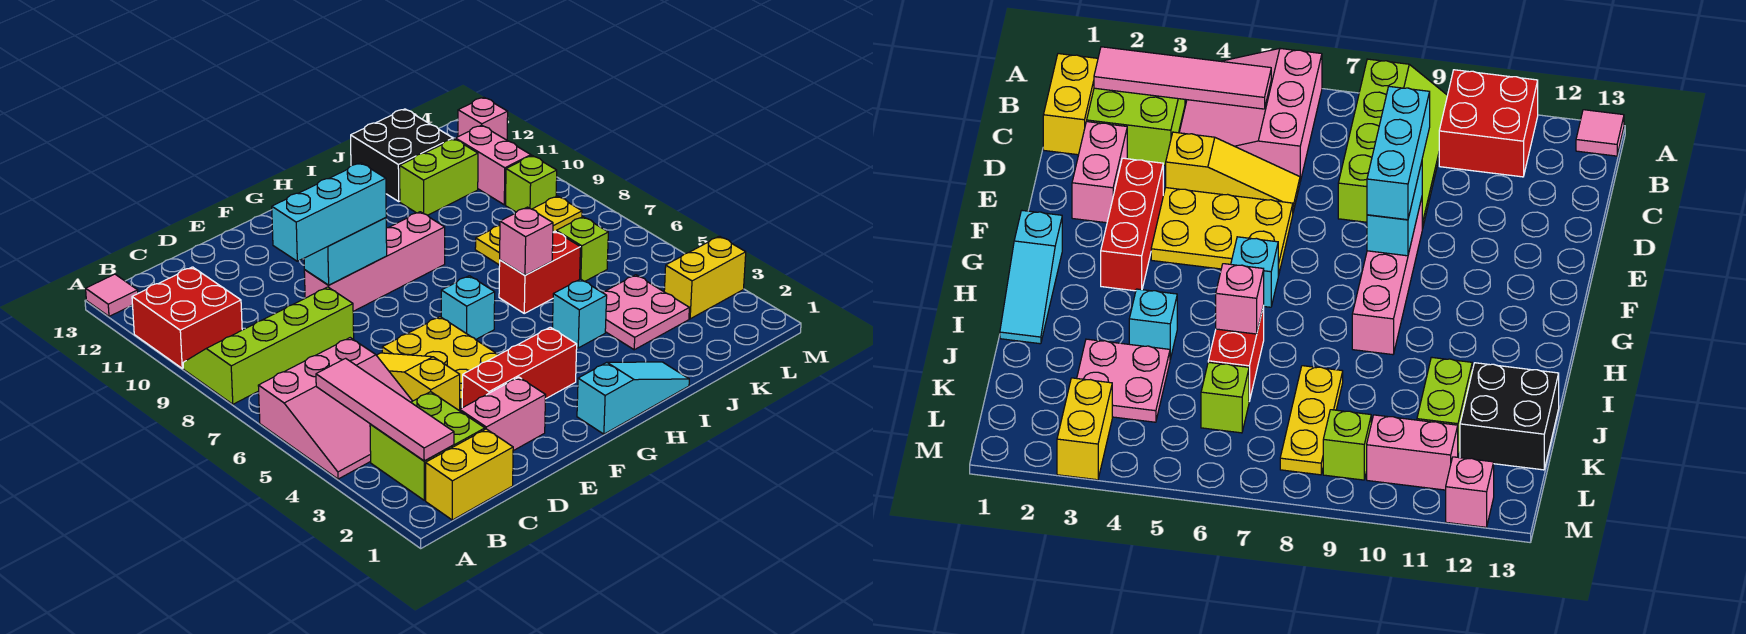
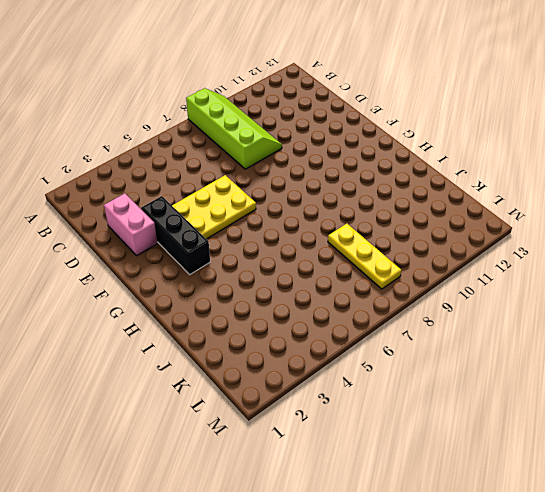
black 1x3 brick [141,196,210,274] -> red 1x3 brick [462,327,577,408]
none -> pink 3x3 slope [258,338,412,479]
none -> red 2x2 brick [132,267,242,368]
none -> pink 1x1 tile [86,274,138,316]

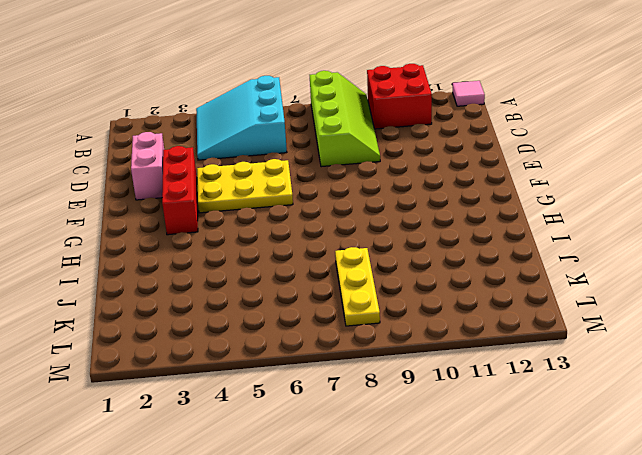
cyan 3x3 slope [196,76,287,160] -> pink 3x3 slope [258,338,412,479]
none -> yellow 1x2 brick [426,429,513,520]
none -> lime 2x2 brick [370,392,485,500]
none -> yellow 1x3 slope [377,353,460,411]

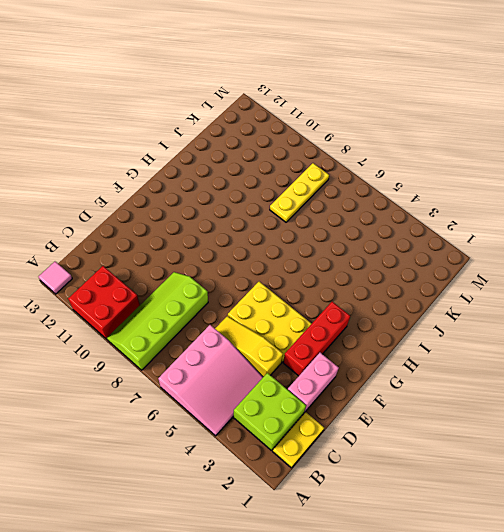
yellow 1x2 plate [273,412,324,468] -> yellow 1x2 brick [426,429,513,520]
none -> pink 1x4 brick [304,212,445,311]
none -> cyan 1x3 slope [577,362,689,434]
none -> cyan 1x1 brick [441,276,495,340]

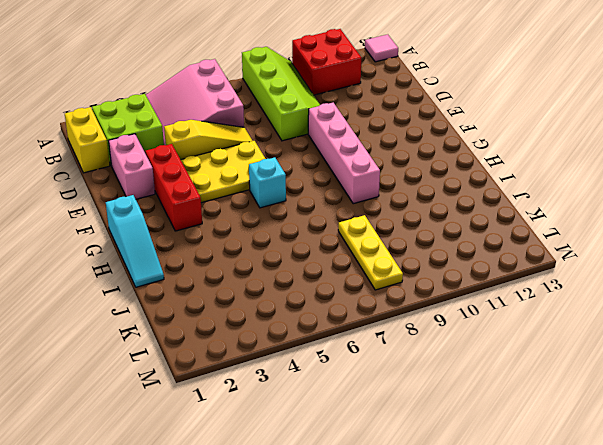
none -> cyan 1x1 brick [552,279,607,348]
none -> red 1x2 brick [499,231,580,313]
none -> pink 2x2 plate [602,275,689,350]

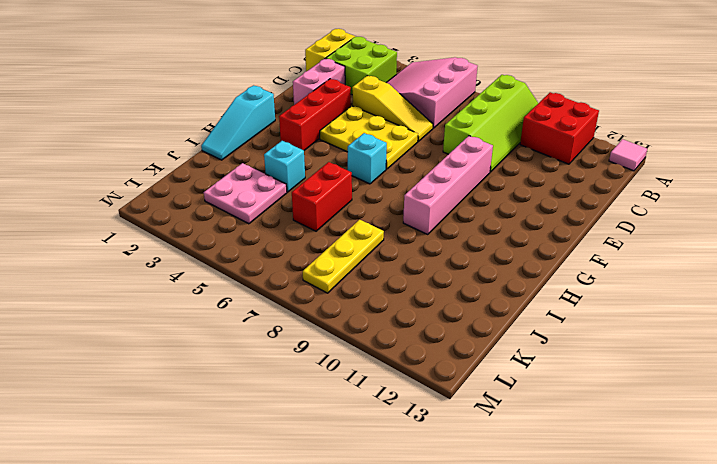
none -> lime 1x2 brick [400,139,478,215]
none -> black 2x2 brick [351,109,453,201]
none -> lime 1x1 brick [556,217,608,281]

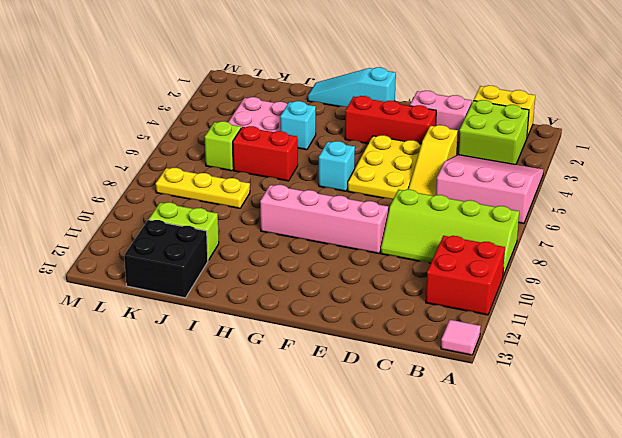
none -> yellow 1x2 brick [664,236,746,319]
none -> lime 1x1 brick [506,156,557,212]
none -> pink 1x2 brick [455,125,531,205]

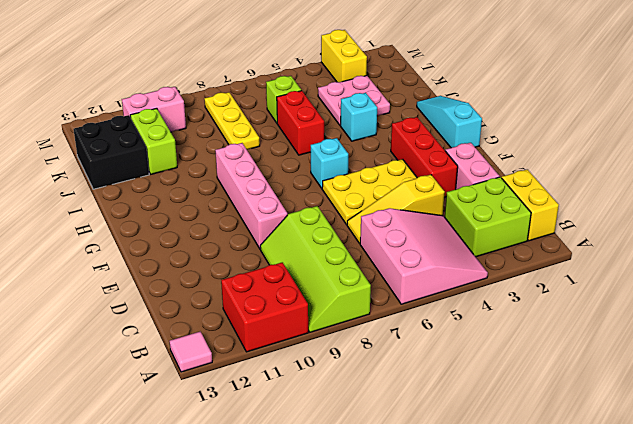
none -> lime 1x1 brick [506,156,557,212]
none -> pink 1x1 brick [458,97,508,140]
none -> pink 1x4 tile [316,358,454,461]

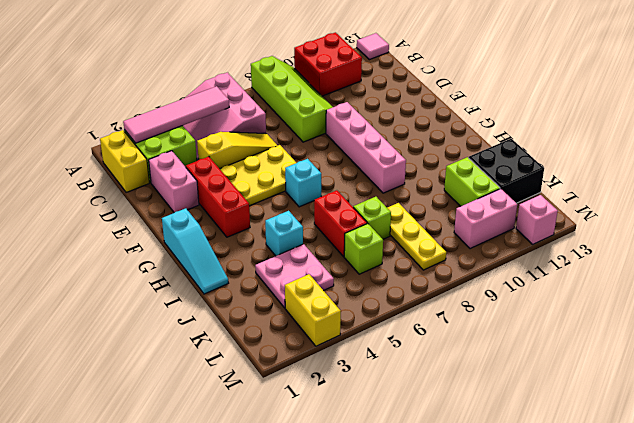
lime 1x1 brick [353,197,391,239] -> lime 1x1 brick moved to [506,156,557,212]
none -> cyan 1x2 brick [304,218,387,285]
none -> pink 1x1 brick [500,207,553,275]
none -> cyan 1x3 brick [272,163,386,261]

